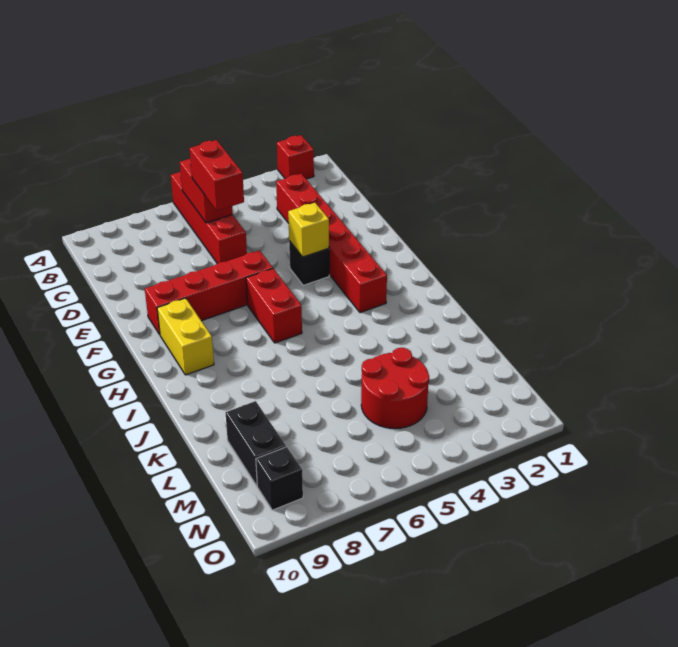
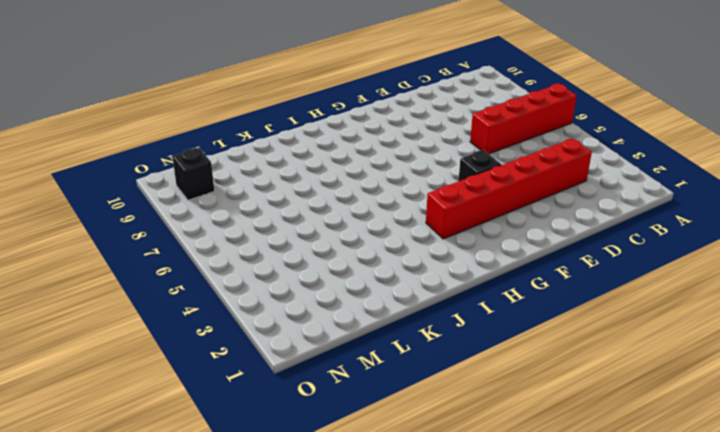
none -> red 1x1 brick [277,135,314,179]
none -> red 1x4 brick [145,250,273,335]
none -> red 1x2 brick [246,268,302,343]

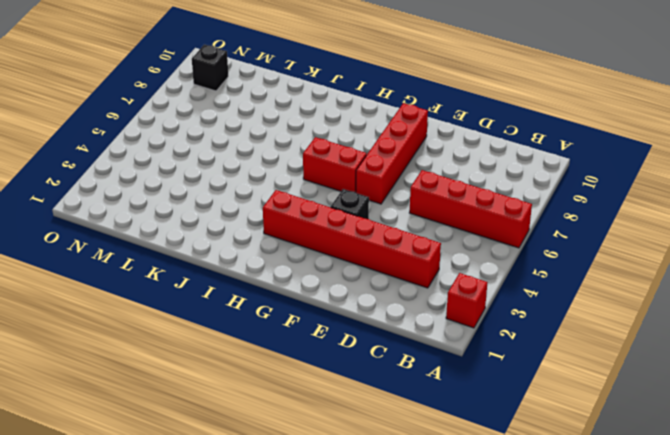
none -> yellow 1x2 brick [157,298,214,375]
none -> red 2x2 round brick [361,348,429,429]
none -> black 1x2 brick [226,401,286,486]

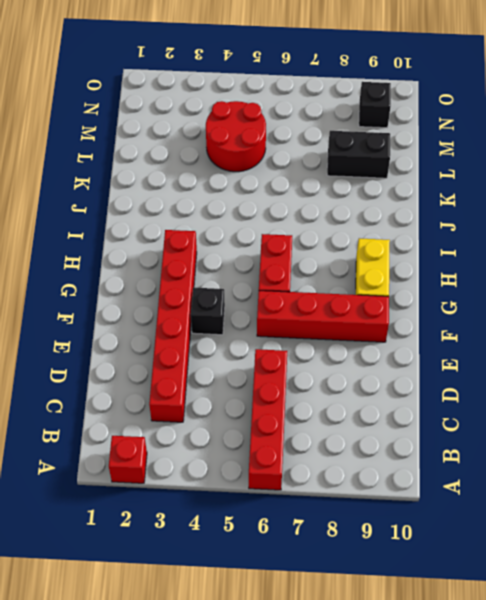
black 1x2 brick [327,131,390,178] -> black 1x2 brick turned to [226,401,286,486]
none -> red 1x2 brick [180,159,233,223]
none -> yellow 1x1 brick [288,203,329,257]
none -> red 1x2 brick [189,140,244,211]

